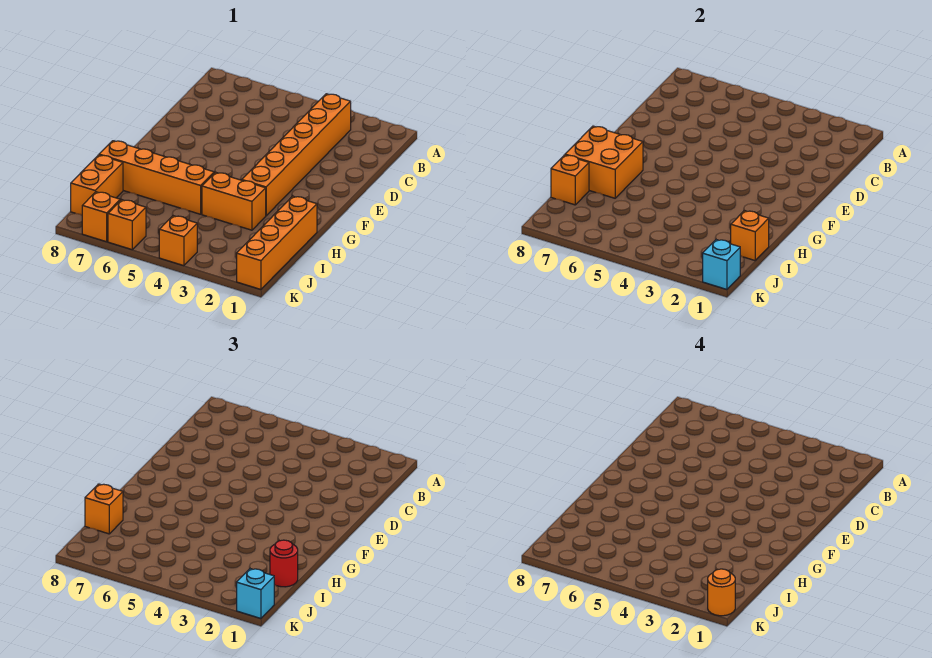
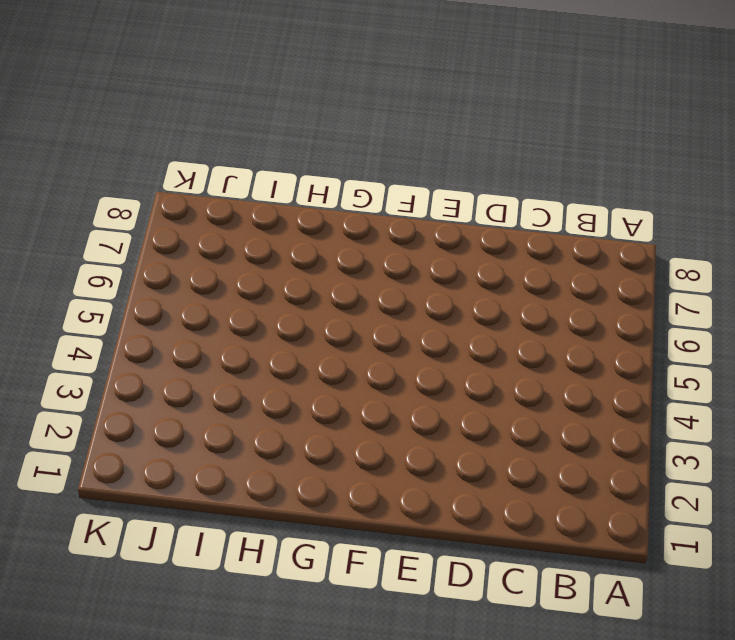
none -> orange 1x6 brick [242,94,351,216]
none -> orange 1x4 brick [237,196,317,289]
none -> orange 1x2 brick [202,172,266,230]

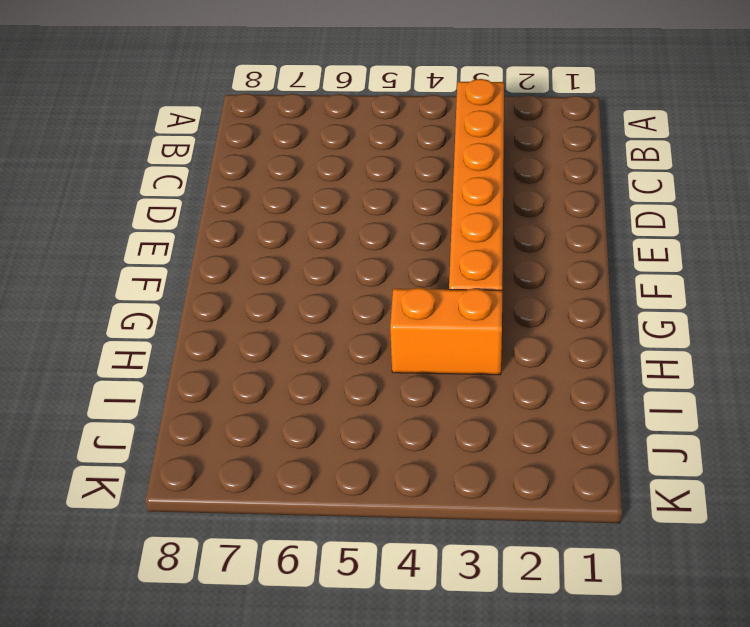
none -> orange 1x4 brick [237,196,317,289]
none -> orange 1x4 brick [99,141,214,214]
none -> orange 1x2 brick [71,155,123,215]

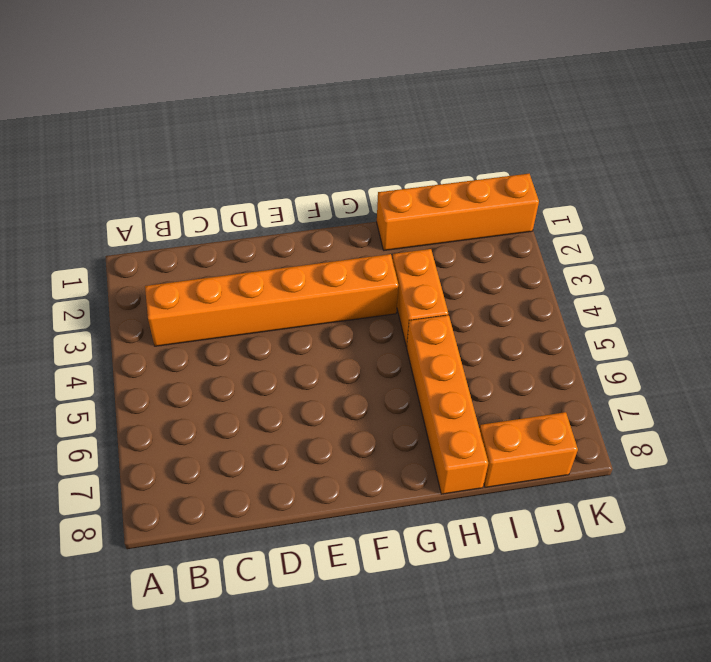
none -> orange 1x1 brick [159,216,197,266]
none -> orange 1x1 brick [108,200,146,249]
none -> orange 1x1 brick [82,192,120,242]

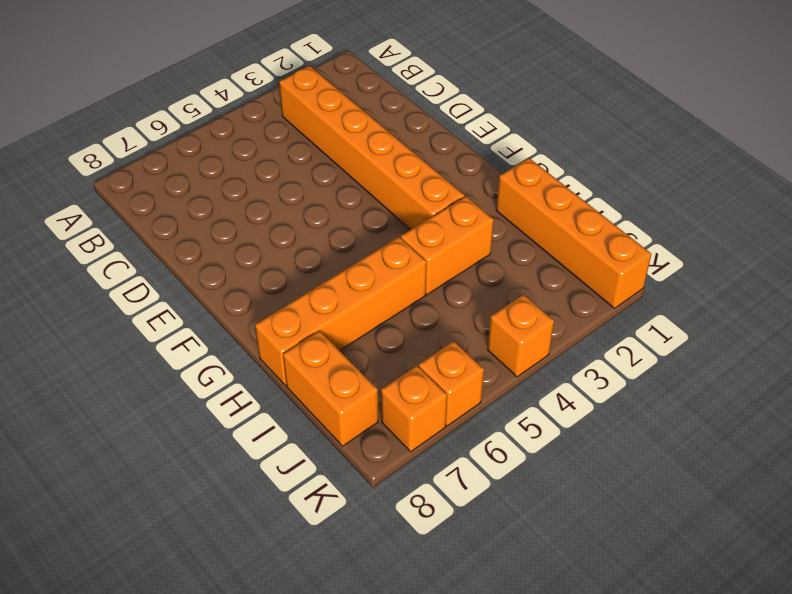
none -> orange 2x2 brick [565,126,643,198]
none -> orange 1x1 brick [731,211,769,260]
none -> orange 1x1 brick [551,155,589,205]

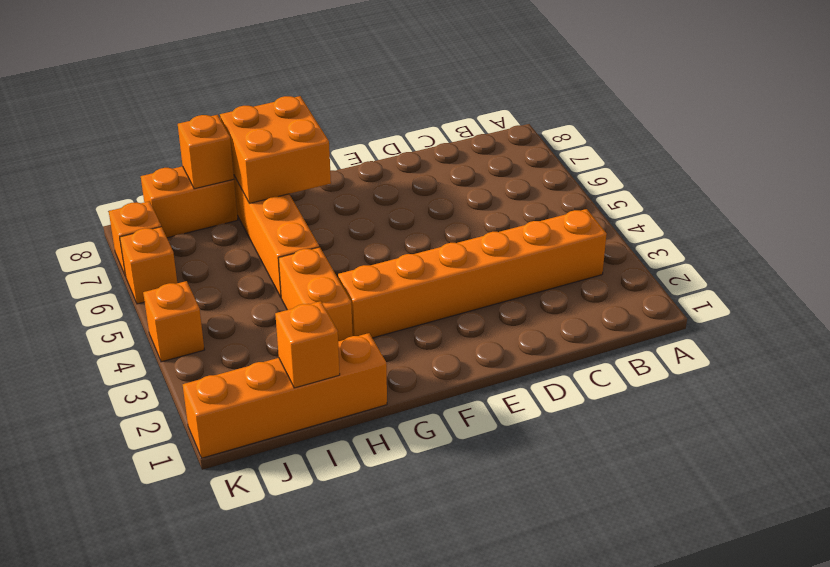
none -> cyan 1x1 brick [703,240,740,289]
none -> red 1x1 round brick [270,540,298,587]
none -> orange 1x1 brick [85,484,123,534]

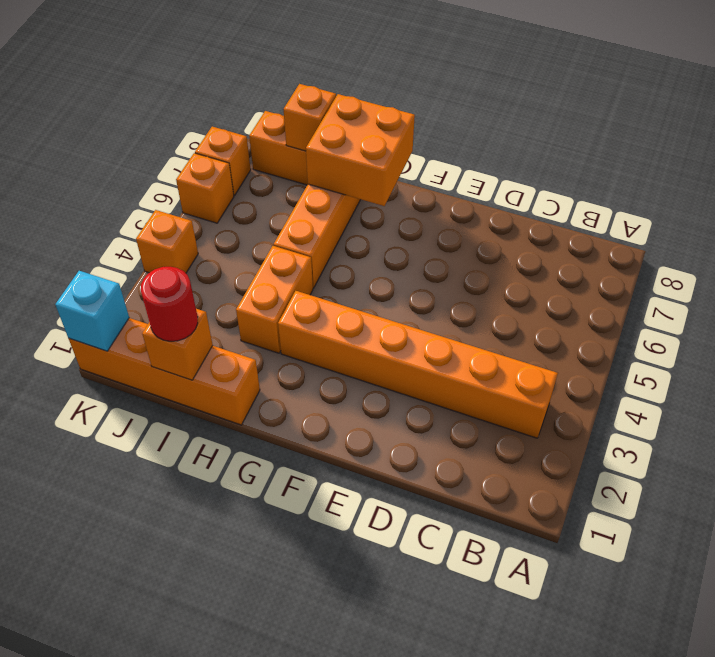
none -> orange 1x1 brick [85,484,123,534]
none -> cyan 1x1 brick [237,569,274,618]
none -> orange 1x1 round brick [708,569,735,616]

